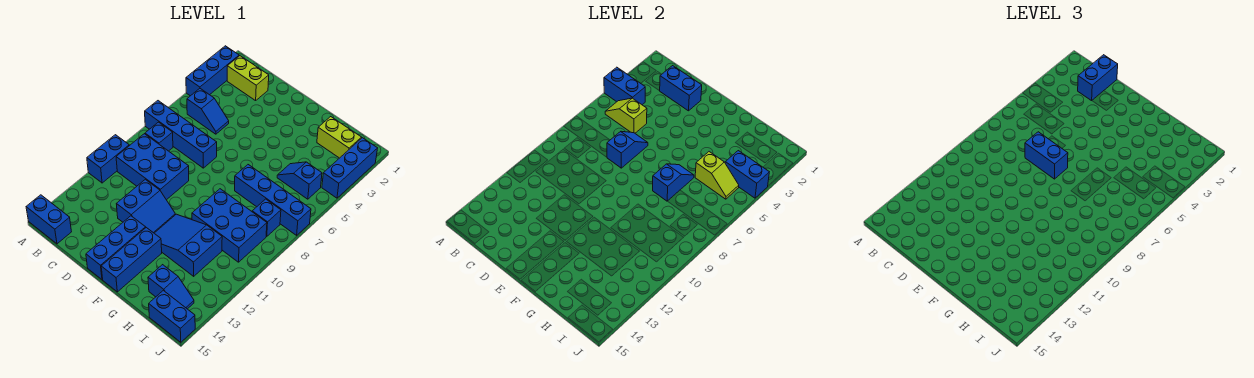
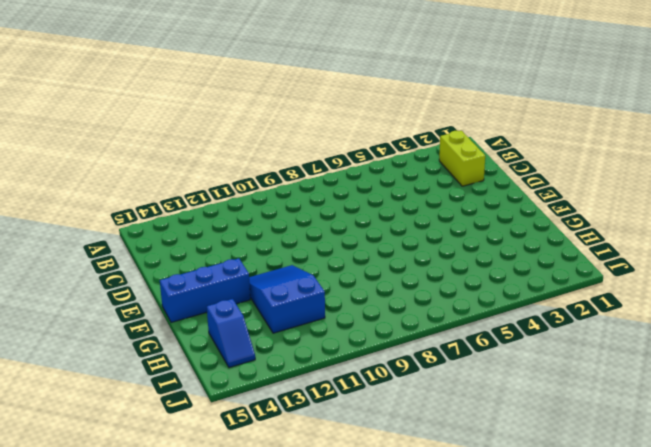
none -> blue 1x3 brick [186,46,239,96]
none -> blue 1x4 brick [145,101,217,168]
none -> blue 1x2 brick [87,135,129,183]

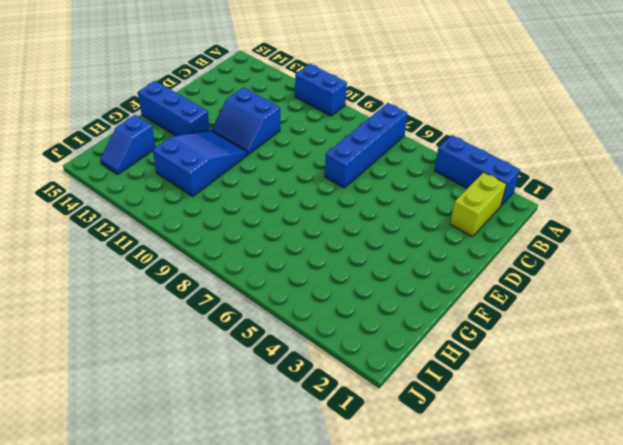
none -> blue 1x2 brick [26,195,71,244]
none -> blue 1x2 slope [187,89,229,134]
none -> blue 1x1 brick [145,122,173,151]

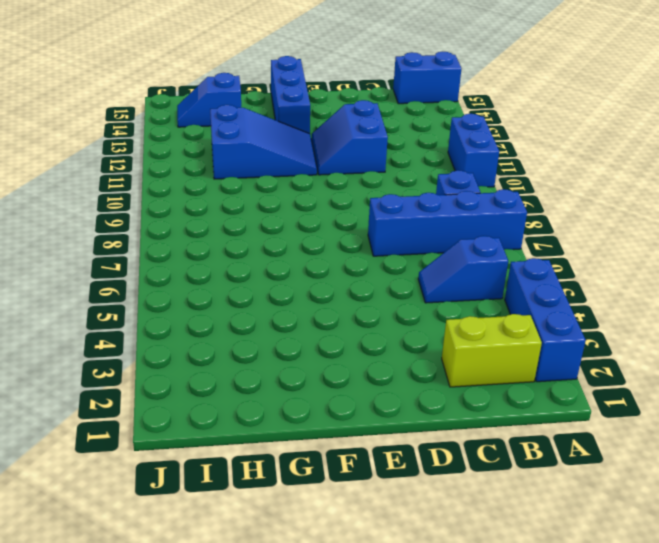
none -> blue 2x3 brick [116,134,189,200]
none -> blue 1x3 brick [86,216,146,280]
none -> blue 1x4 brick [235,165,311,235]

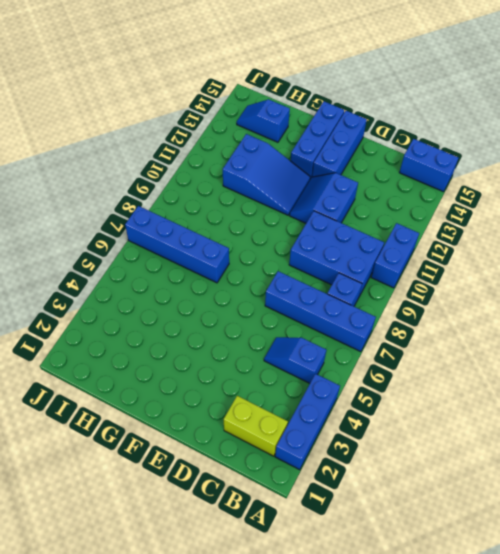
none -> blue 2x3 brick [192,189,267,262]
none -> lime 1x2 brick [317,117,361,158]
none -> blue 1x2 slope [277,162,322,199]

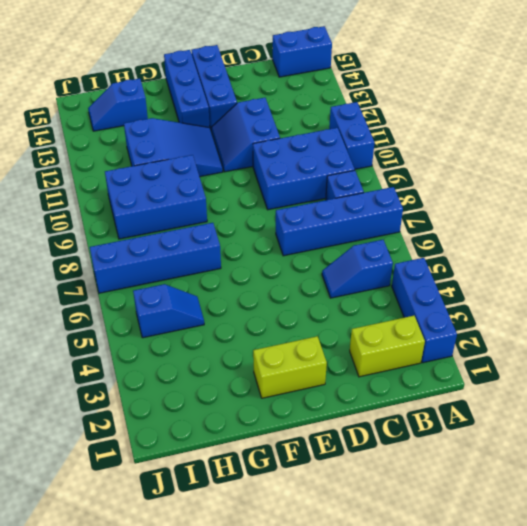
lime 1x2 brick [253,336,327,398] -> lime 1x2 brick moved to [317,117,361,158]
none -> blue 1x1 brick [252,199,281,237]
none -> blue 1x2 brick [149,290,195,342]
none -> blue 1x3 brick [322,138,378,198]

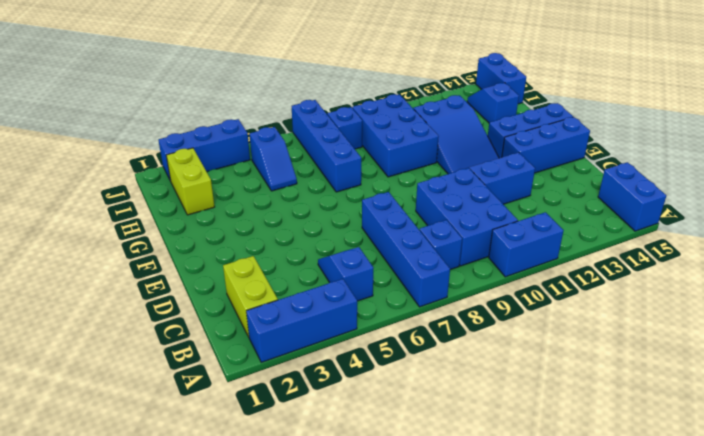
none -> blue 1x2 brick [604,67,645,105]
none -> lime 1x2 slope [605,98,647,133]
none -> blue 1x2 brick [660,66,702,111]

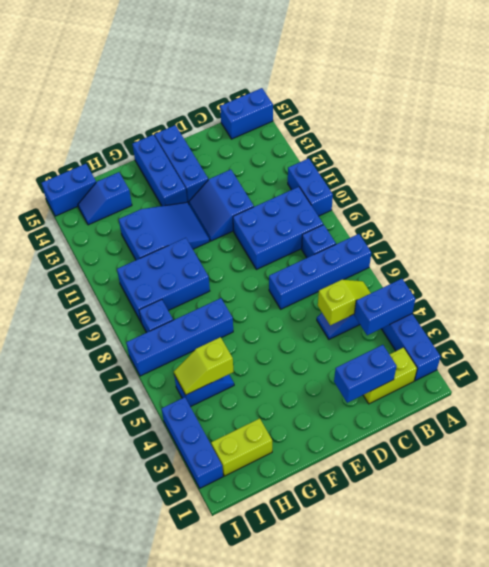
none -> blue 1x2 slope [607,131,648,168]
none -> blue 1x2 slope [653,164,694,201]
none -> blue 1x2 brick [725,151,769,198]

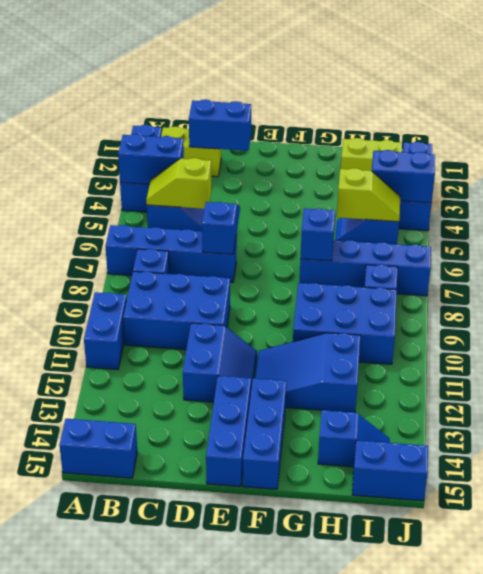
none -> blue 1x2 brick [1078,55,1118,101]
none -> blue 1x2 brick [1025,132,1068,179]

